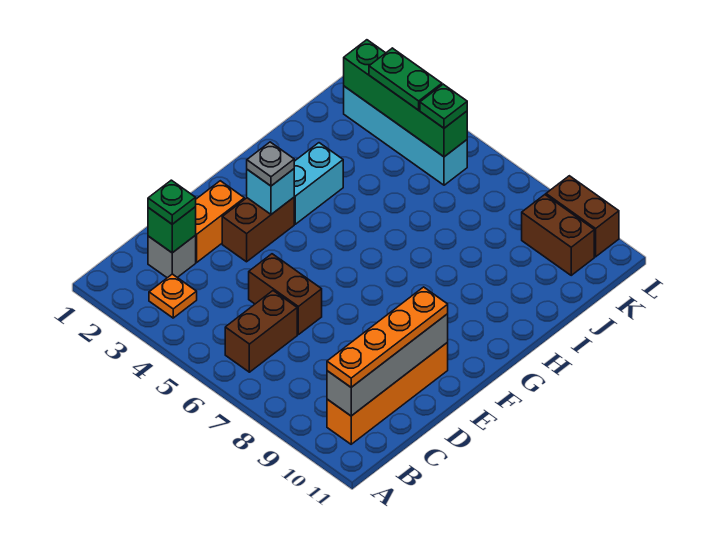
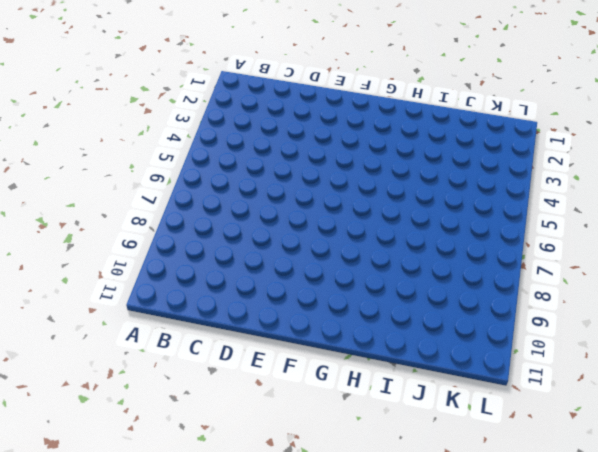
none -> orange 1x1 plate [149,274,197,318]
none -> brown 1x2 brick [225,291,297,372]
none -> orange 1x4 brick [327,342,448,444]

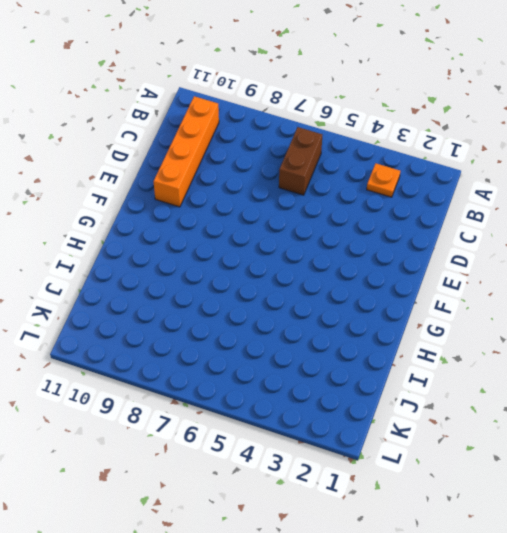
none -> grey 1x1 brick [148,236,196,278]
none -> orange 1x2 brick [195,181,244,262]
none -> brown 1x2 brick [249,254,322,335]

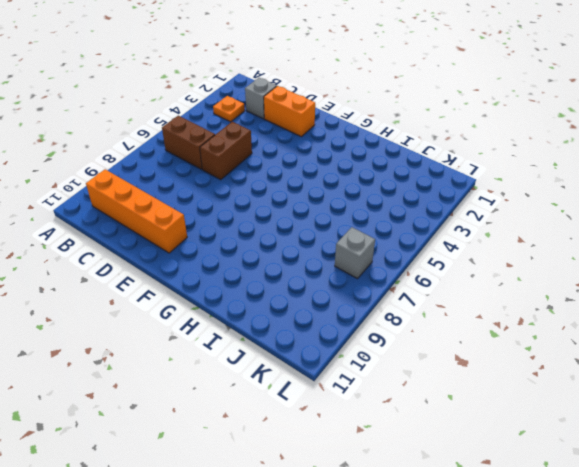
grey 1x1 brick [335,227,375,279] -> none
none -> brown 1x2 brick [222,198,294,262]
none -> cyan 1x2 brick [294,143,343,224]
none -> cyan 1x4 brick [344,86,467,185]

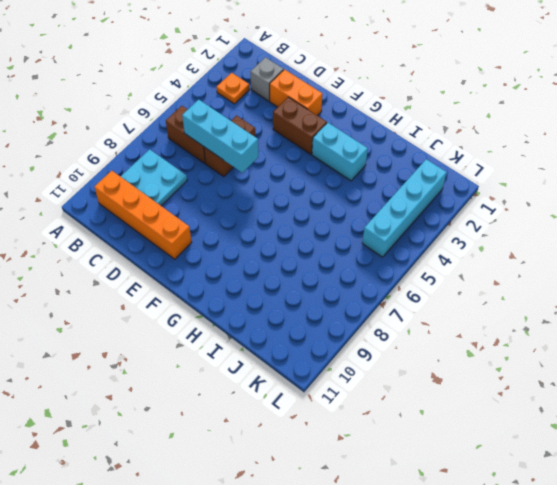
cyan 2x2 plate [120,149,187,206] -> none
cyan 1x3 brick [182,100,258,173] -> none
none -> brown 1x2 brick [522,195,594,275]
none -> brown 1x2 brick [546,176,619,257]
none -> grey 1x4 brick [327,314,448,416]

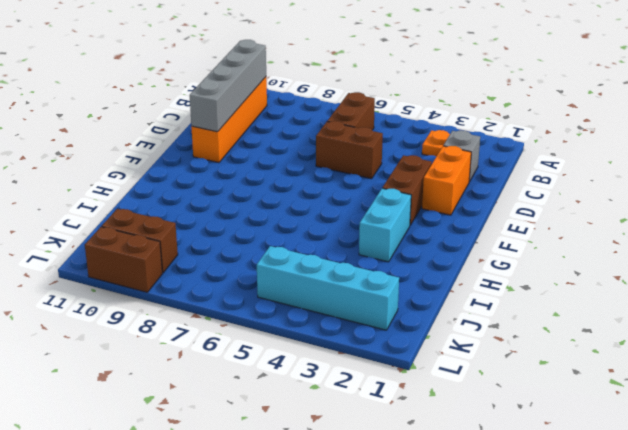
none -> green 1x1 brick [148,207,196,253]
none -> cyan 1x1 brick [247,169,294,214]
none -> green 1x4 brick [344,40,467,157]

